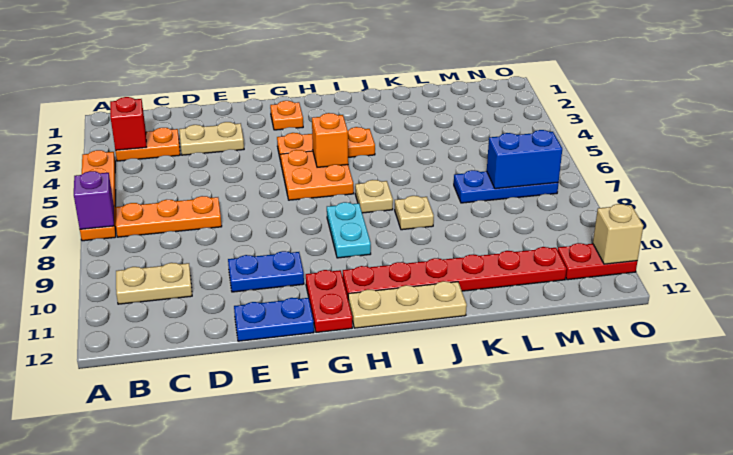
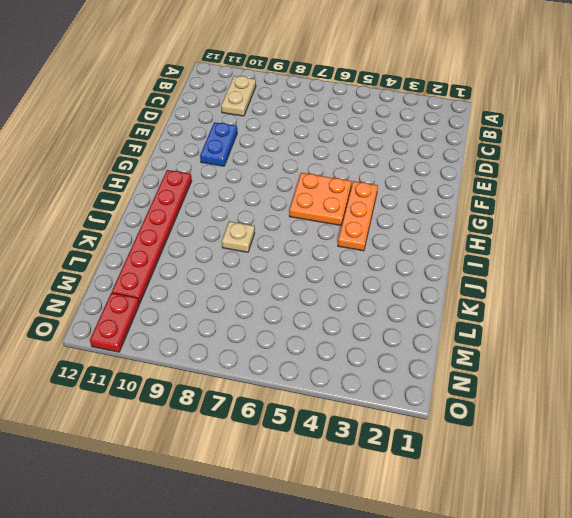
none -> orange 1x4 plate [80,150,116,241]
none -> orange 1x2 plate [115,128,180,161]
none -> orange 1x3 plate [116,196,222,237]

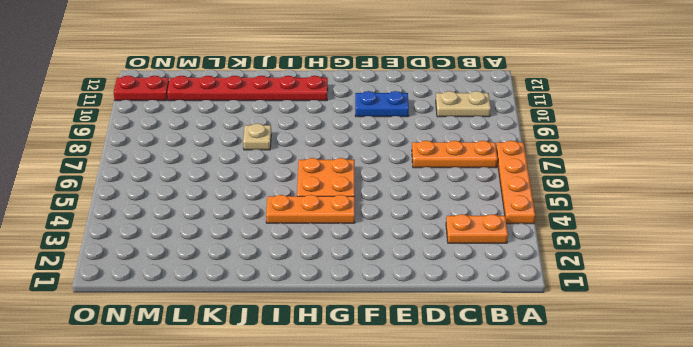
none -> tan 1x2 plate [179,122,244,155]
none -> blue 1x2 plate [234,298,314,341]
none -> orange 1x1 plate [270,101,303,130]

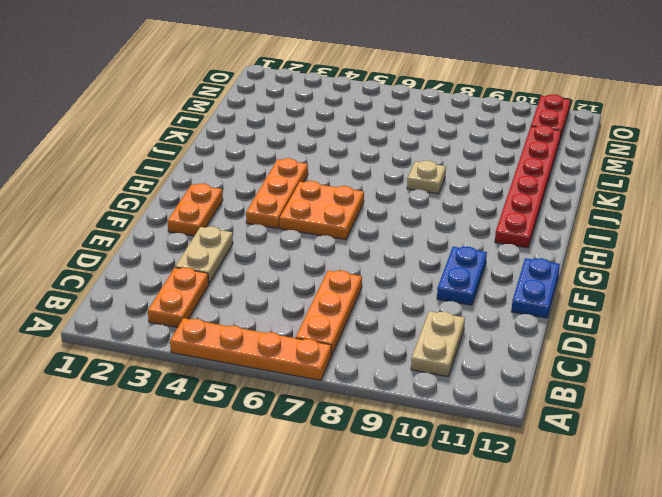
orange 1x2 plate [167,184,223,236] -> orange 1x1 plate [270,101,303,130]
none -> red 1x2 plate [306,270,352,333]
none -> cyan 1x2 plate [327,202,371,258]
none -> tan 1x3 plate [348,281,467,328]

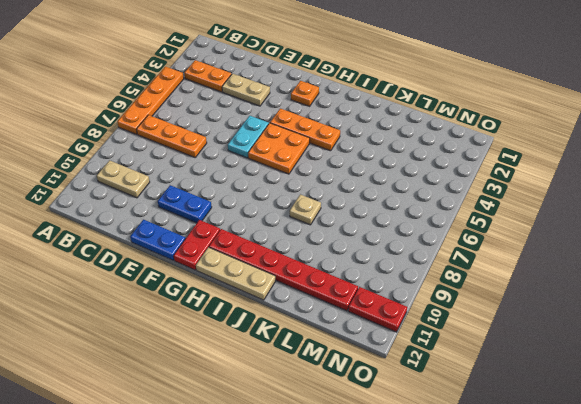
cyan 1x2 plate [228,116,269,158] -> cyan 1x2 plate moved to [327,202,371,258]
none -> tan 1x1 plate [355,180,393,213]
none -> blue 1x3 plate [454,170,558,203]
none -> purple 1x1 brick [74,171,114,229]

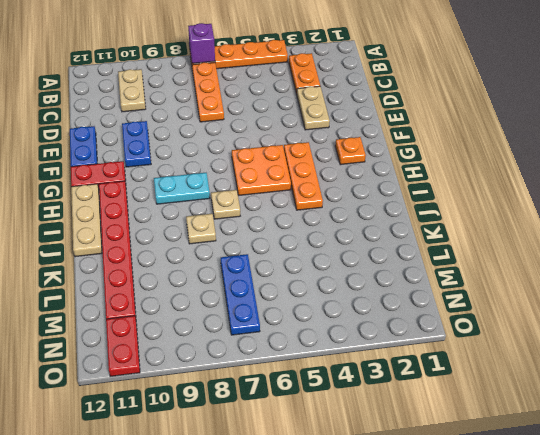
none -> red 1x1 brick [110,97,146,150]
none -> orange 1x1 brick [312,113,348,167]
none -> blue 1x2 brick [487,130,562,189]

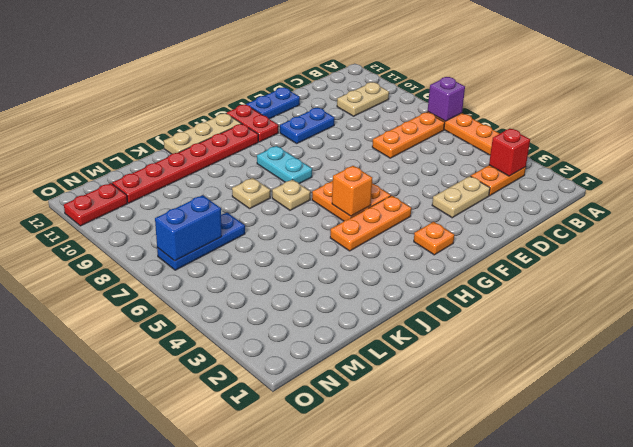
none -> tan 1x1 brick [593,204,643,264]

